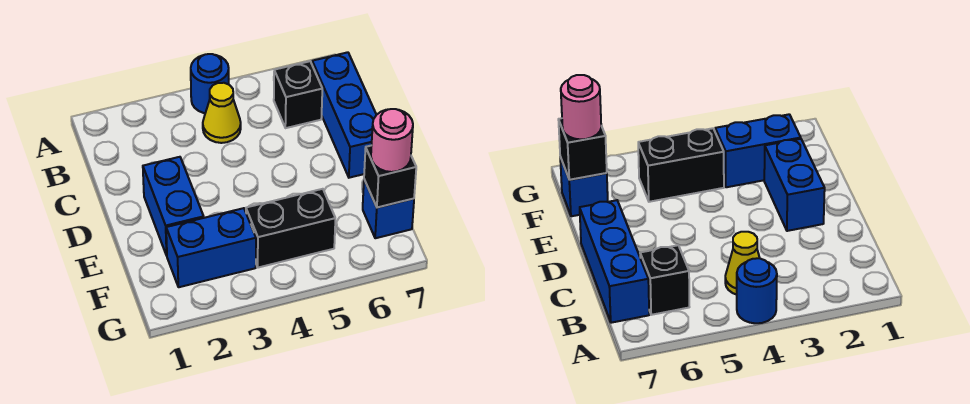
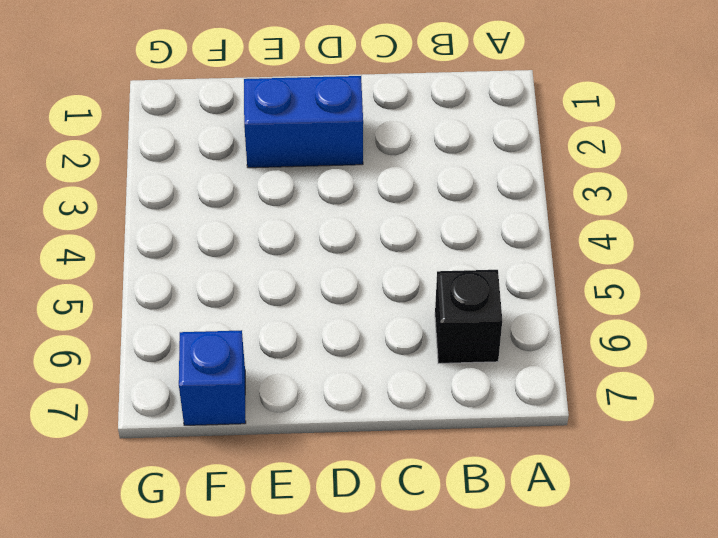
none -> blue 1x1 round brick [191,54,229,113]
none -> yellow 1x1 cone [203,83,241,143]

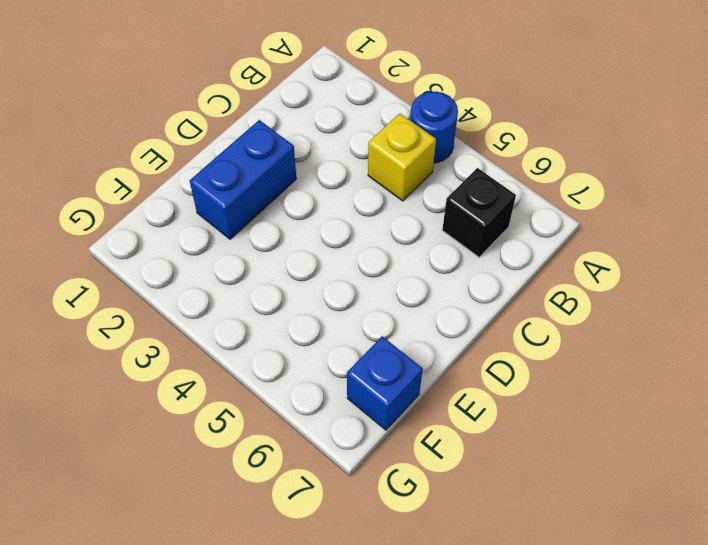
yellow 1x1 brick [368,113,436,201] -> yellow 1x1 cone [203,83,241,143]
none -> blue 1x3 brick [312,52,376,178]
none -> blue 1x2 brick [166,208,256,287]

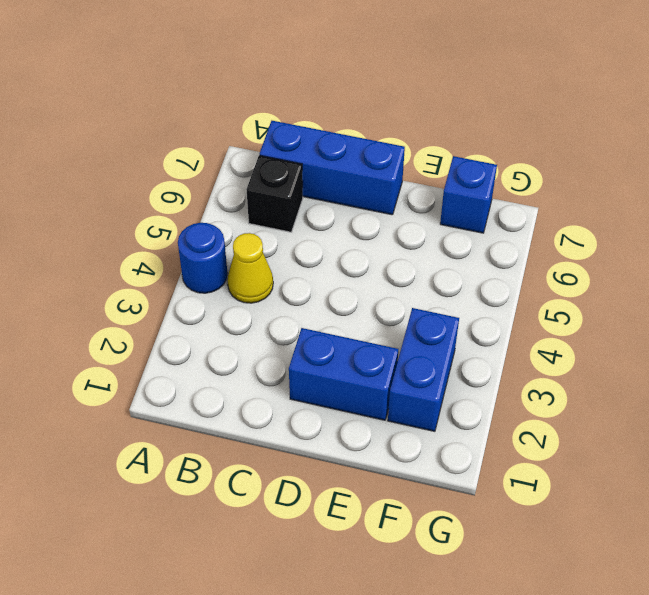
none -> black 1x2 brick [246,189,335,268]
none -> black 1x1 brick [364,145,416,208]

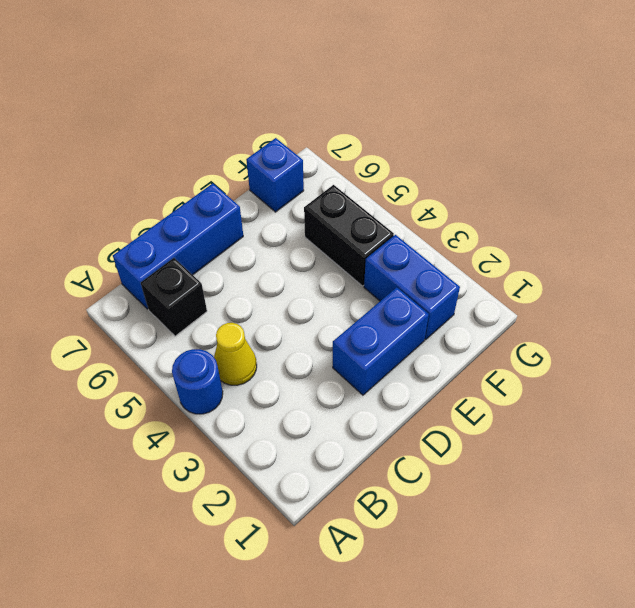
none -> black 1x1 brick [364,145,416,208]
none -> pink 1x1 round brick [371,109,413,172]

